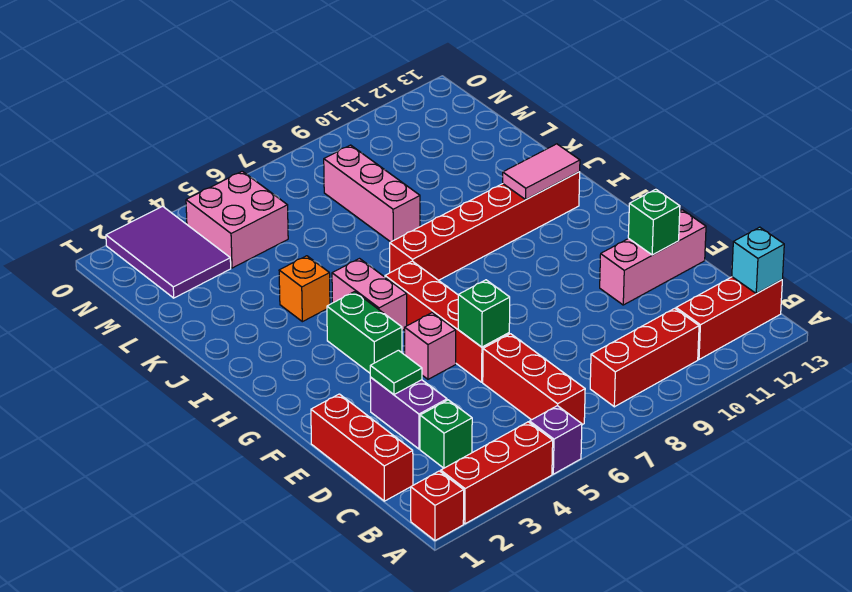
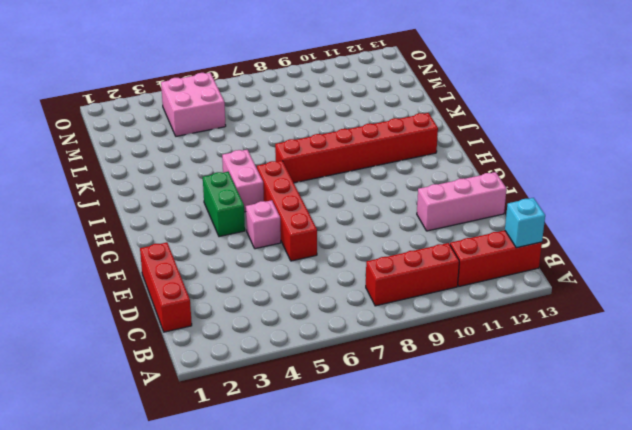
none -> red 1x1 brick [411,471,464,541]
none -> red 1x3 brick [441,422,553,524]
none -> purple 1x1 brick [530,406,582,474]

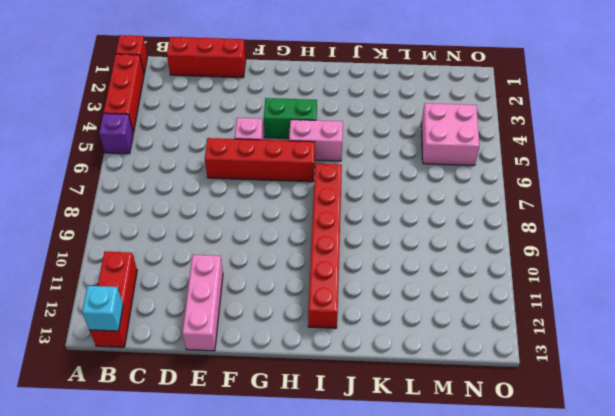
none -> red 1x3 brick [483,334,585,425]
none -> red 1x3 brick [590,308,699,407]
none -> green 1x1 brick [420,400,472,468]

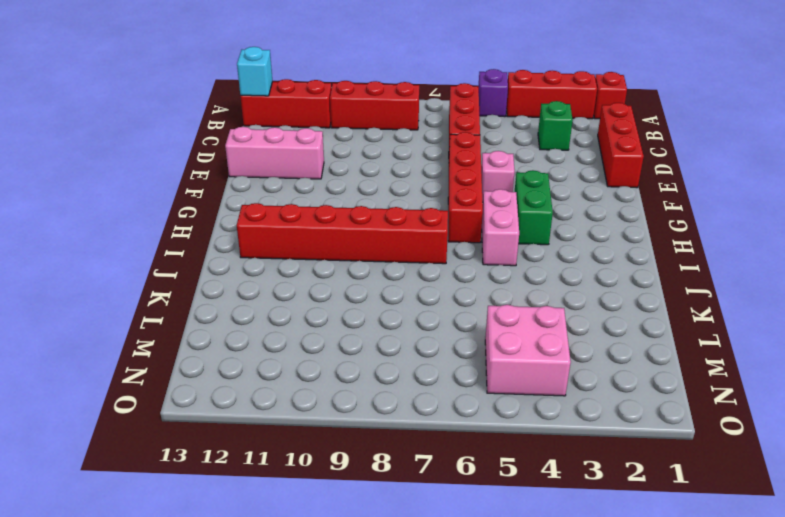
none -> purple 1x2 brick [370,377,447,449]
none -> orange 1x1 brick [279,256,330,322]
none -> pink 1x3 brick [324,145,420,242]

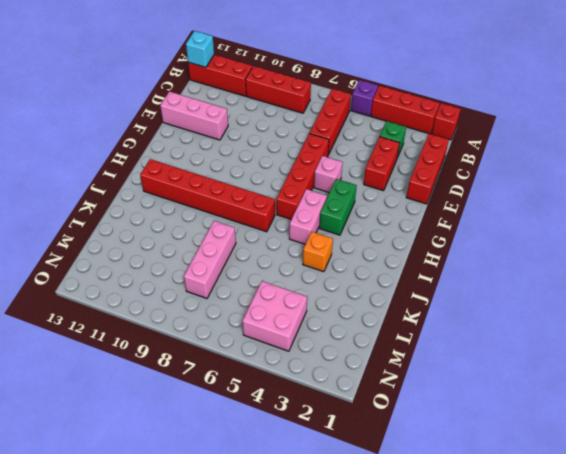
red 1x2 brick [364,137,400,191] -> purple 1x2 brick [370,377,447,449]
none -> purple 2x3 tile [106,206,231,298]
none -> green 1x1 tile [370,350,422,395]
none -> green 1x1 brick [458,280,510,347]

